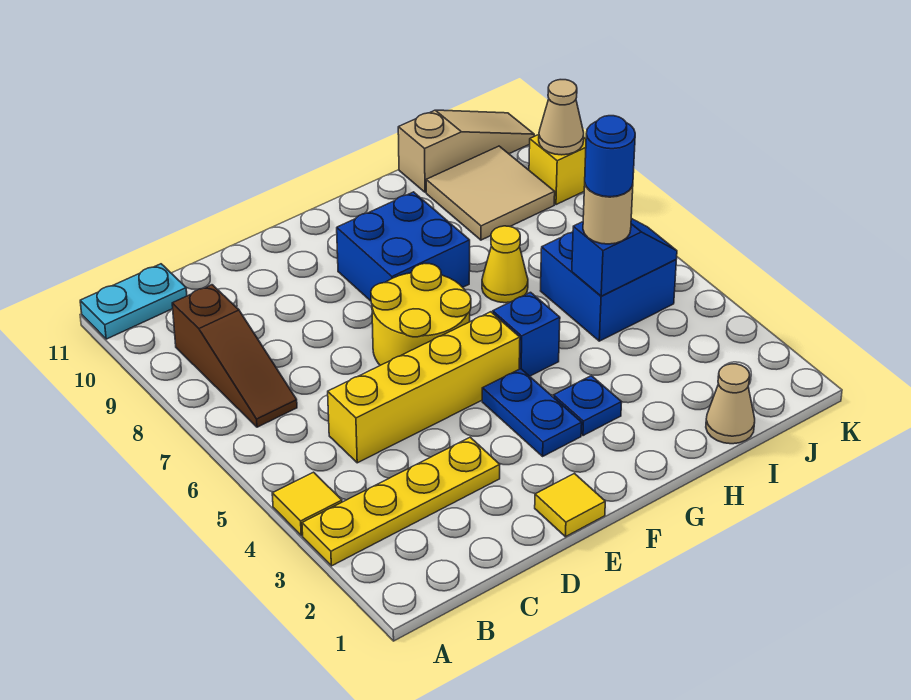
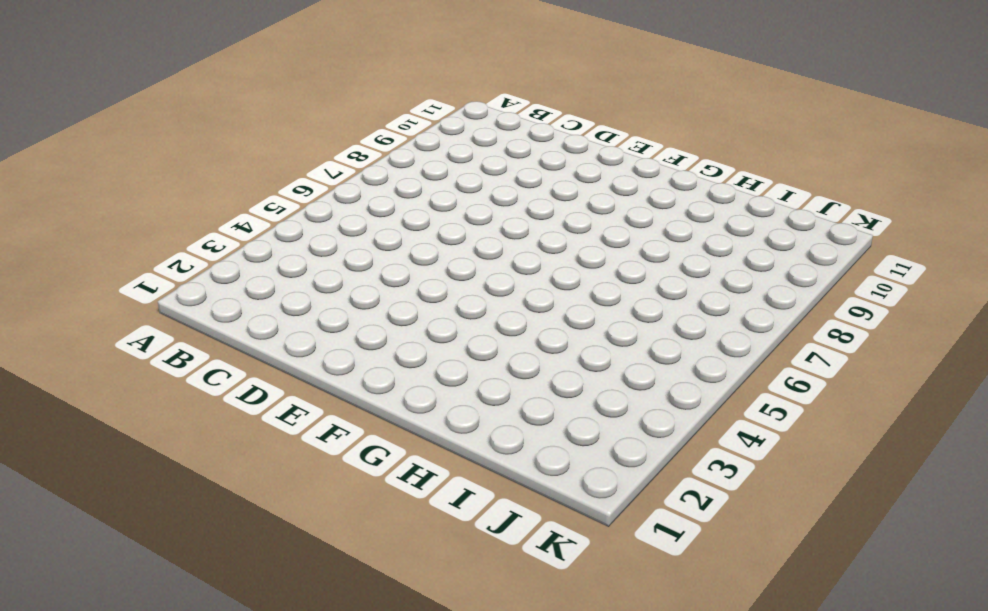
none -> yellow 1x4 plate [302,437,500,566]
none -> yellow 1x1 tile [272,472,342,535]
none -> cyan 1x2 plate [80,264,187,339]

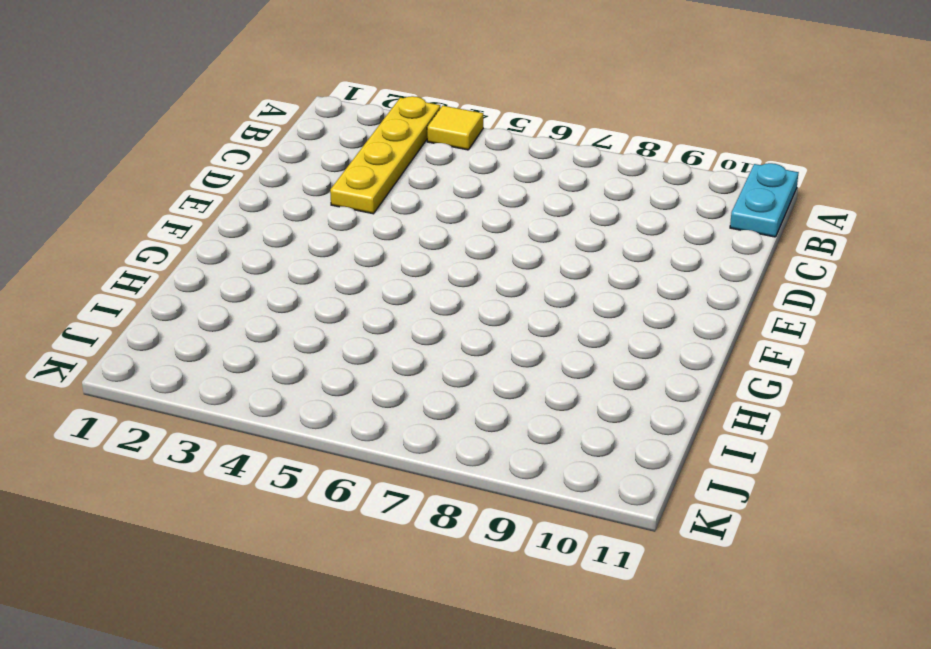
none -> brown 1x3 slope [172,285,297,427]
none -> yellow 1x4 brick [328,312,520,463]
none -> yellow 1x1 tile [535,473,605,537]

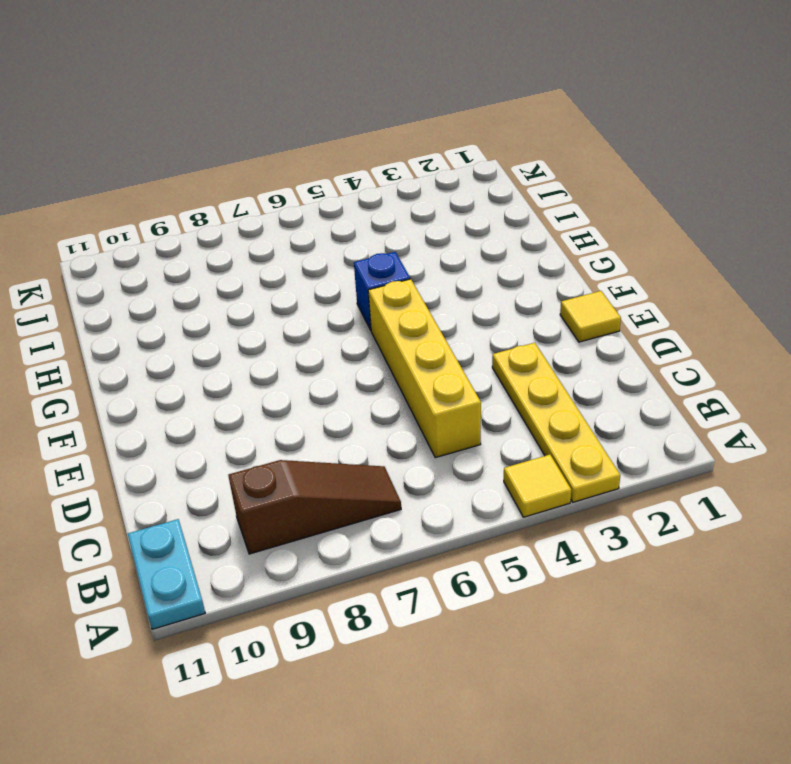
none -> yellow 2x2 round brick [371,264,471,365]
none -> blue 1x2 plate [482,369,582,456]
none -> blue 2x2 brick [337,192,470,301]

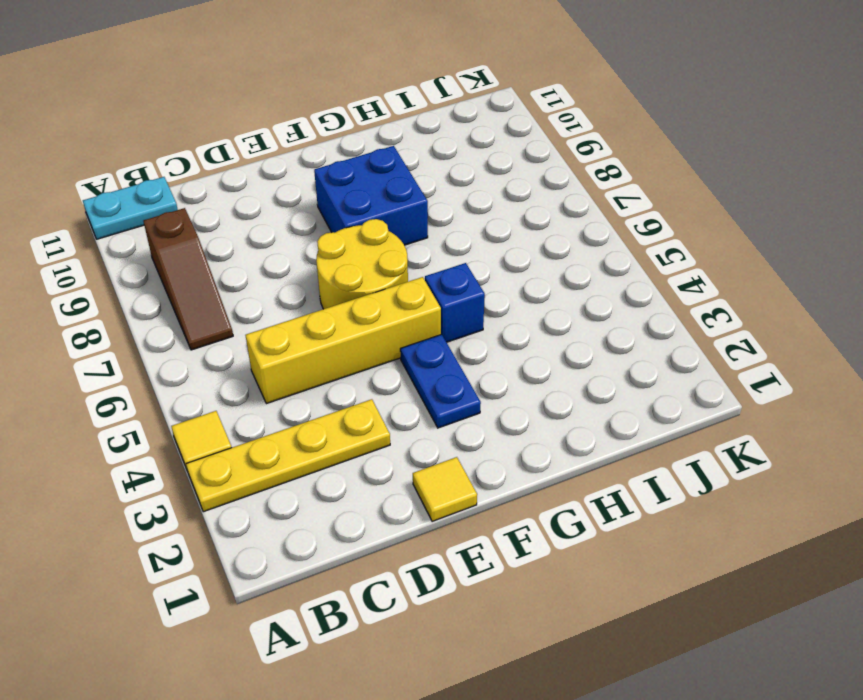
none -> blue 1x1 plate [554,376,622,436]
none -> yellow 1x1 cone [482,226,528,303]
none -> tan 1x1 cone [706,364,755,444]

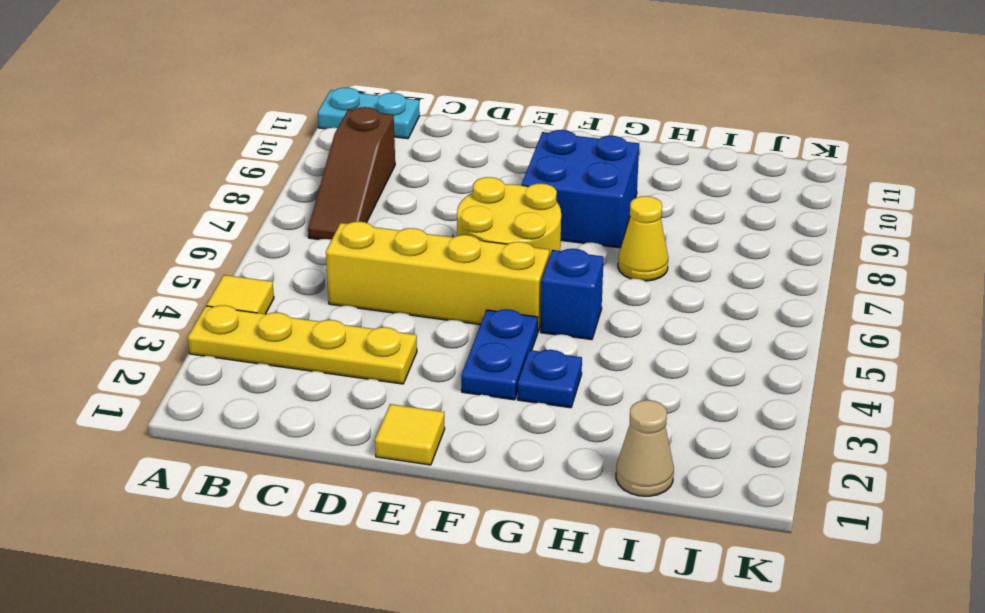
none -> blue 2x2 brick [541,232,676,341]
none -> tan 2x2 tile [426,146,555,240]
none -> tan 1x3 slope [398,110,534,192]

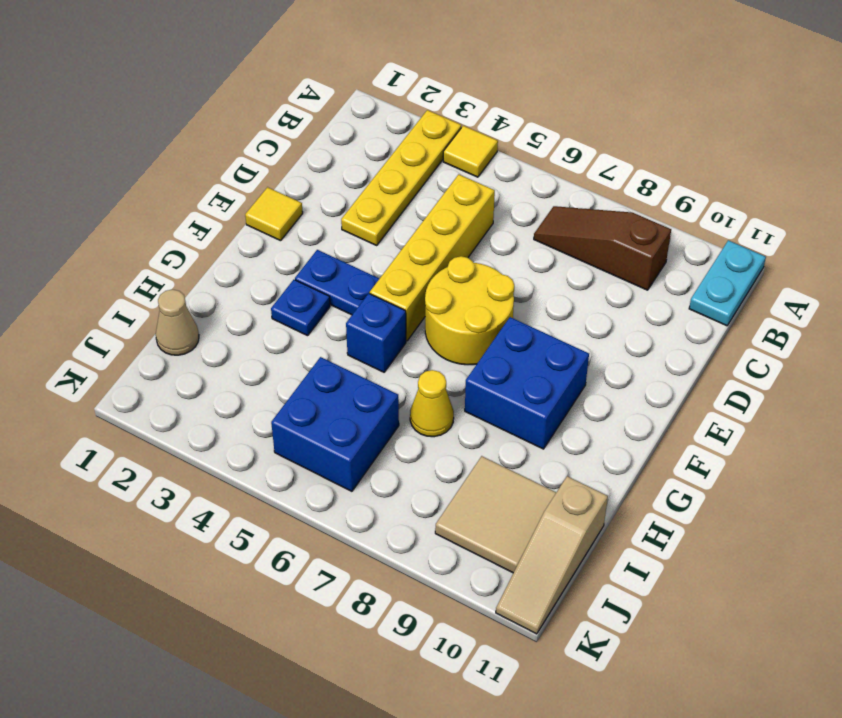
none -> yellow 1x1 brick [529,135,586,205]
none -> blue 1x2 slope [572,218,677,296]
none -> tan 1x1 cone [539,80,584,155]

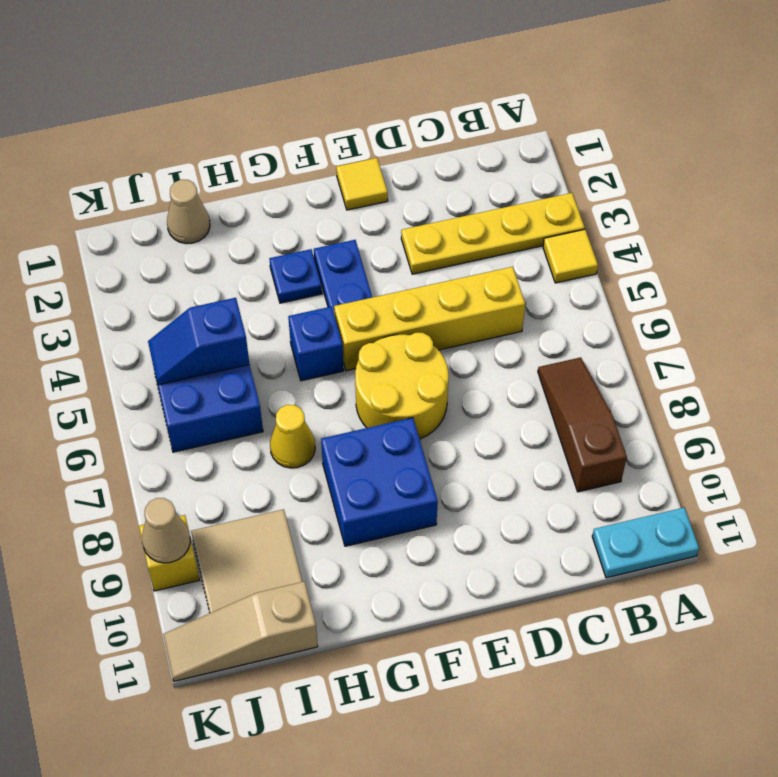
none -> tan 1x1 round brick [583,185,633,244]
none -> blue 1x1 round brick [585,116,635,197]

